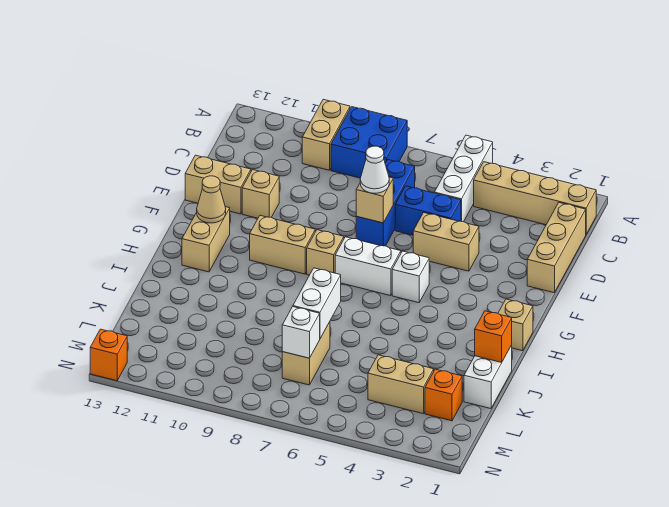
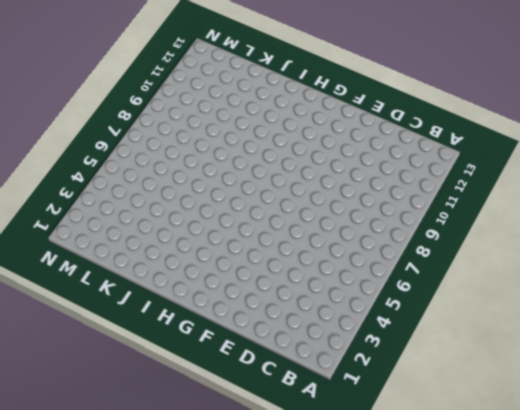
none -> white 1x3 brick [434,135,493,222]
none -> blue 2x2 brick [331,107,407,178]
none -> tan 1x2 brick [302,99,350,170]

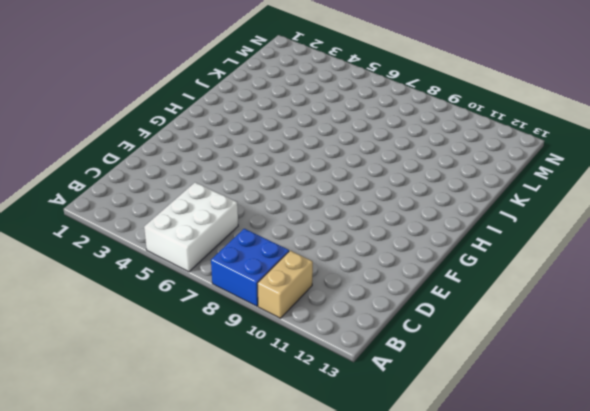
white 2x3 brick [144,182,238,272] -> white 1x3 brick [434,135,493,222]
none -> tan 1x4 brick [474,162,596,234]
none -> tan 1x3 brick [527,203,586,293]
none -> blue 1x3 brick [356,160,415,246]

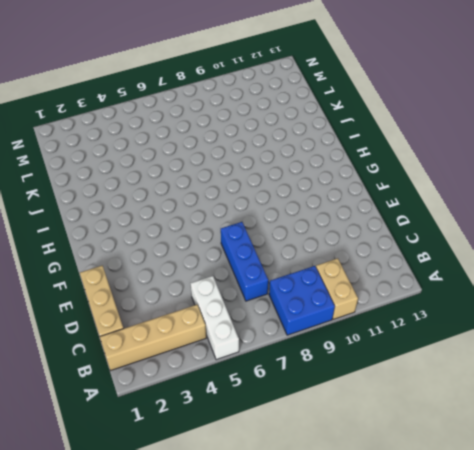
none -> blue 1x2 brick [395,186,461,235]
none -> tan 1x2 brick [413,213,479,271]
none -> tan 1x1 brick [242,170,279,218]

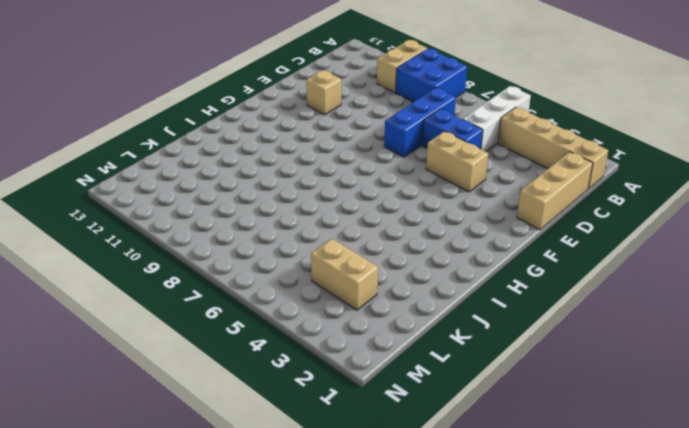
none -> tan 1x2 brick [185,155,251,214]
none -> white 1x1 brick [392,251,429,303]
none -> white 1x2 brick [335,237,401,296]

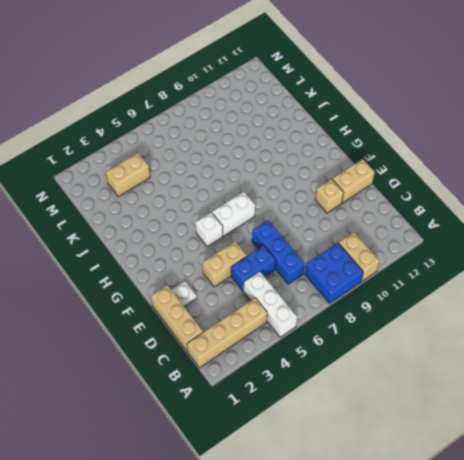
white 1x1 plate [172,281,197,307] -> none
none -> tan 1x1 brick [307,230,344,275]
none -> tan 1x2 brick [250,216,315,274]
none -> tan 1x2 brick [182,207,230,272]

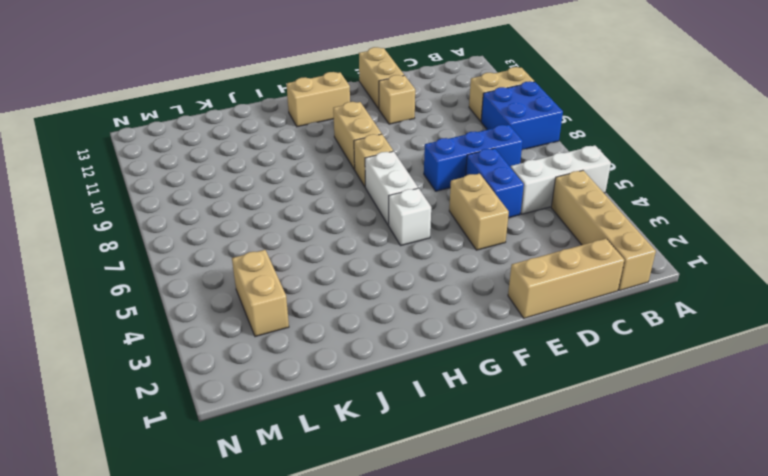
none -> tan 1x1 brick [498,299,533,351]
none -> white 1x2 brick [464,345,512,409]
none -> tan 1x2 brick [282,322,330,385]

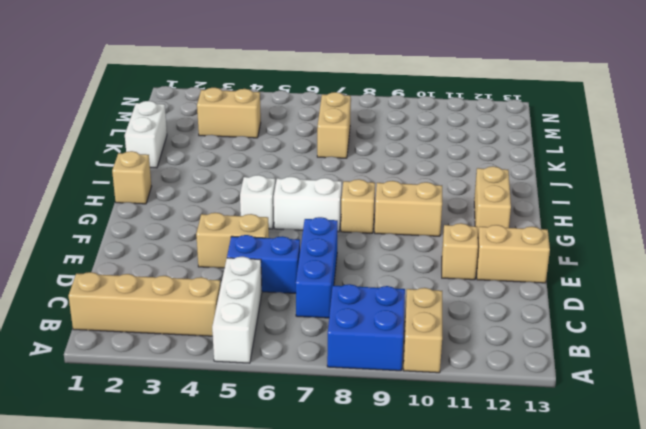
none -> tan 1x3 brick [527,203,586,293]
none -> orange 1x1 brick [425,369,462,421]
none -> orange 1x1 brick [90,329,127,381]

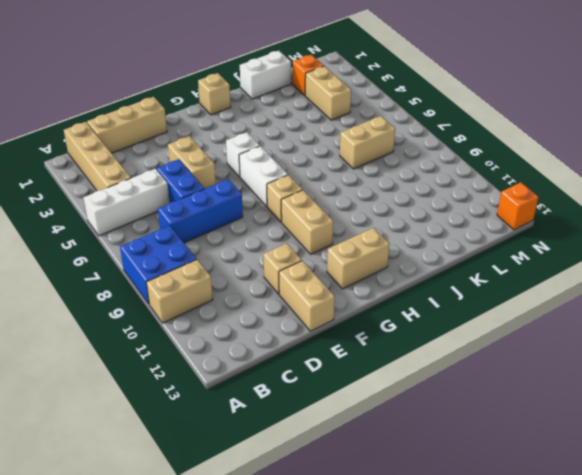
none -> tan 1x1 brick [356,177,393,223]
none -> tan 1x1 cone [197,176,226,223]
none -> orange 1x1 brick [475,311,512,362]

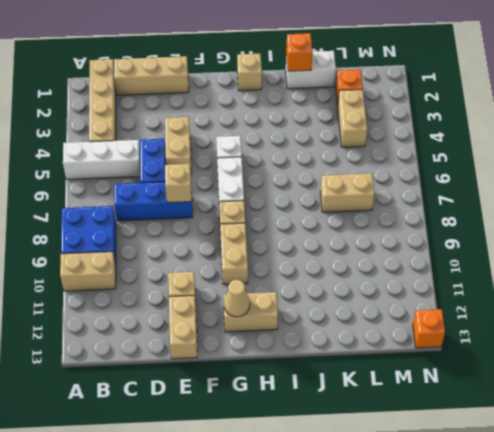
none -> white 1x2 brick [293,268,341,338]
none -> white 1x1 brick [282,307,320,358]
none -> white 1x1 cone [360,146,389,193]

